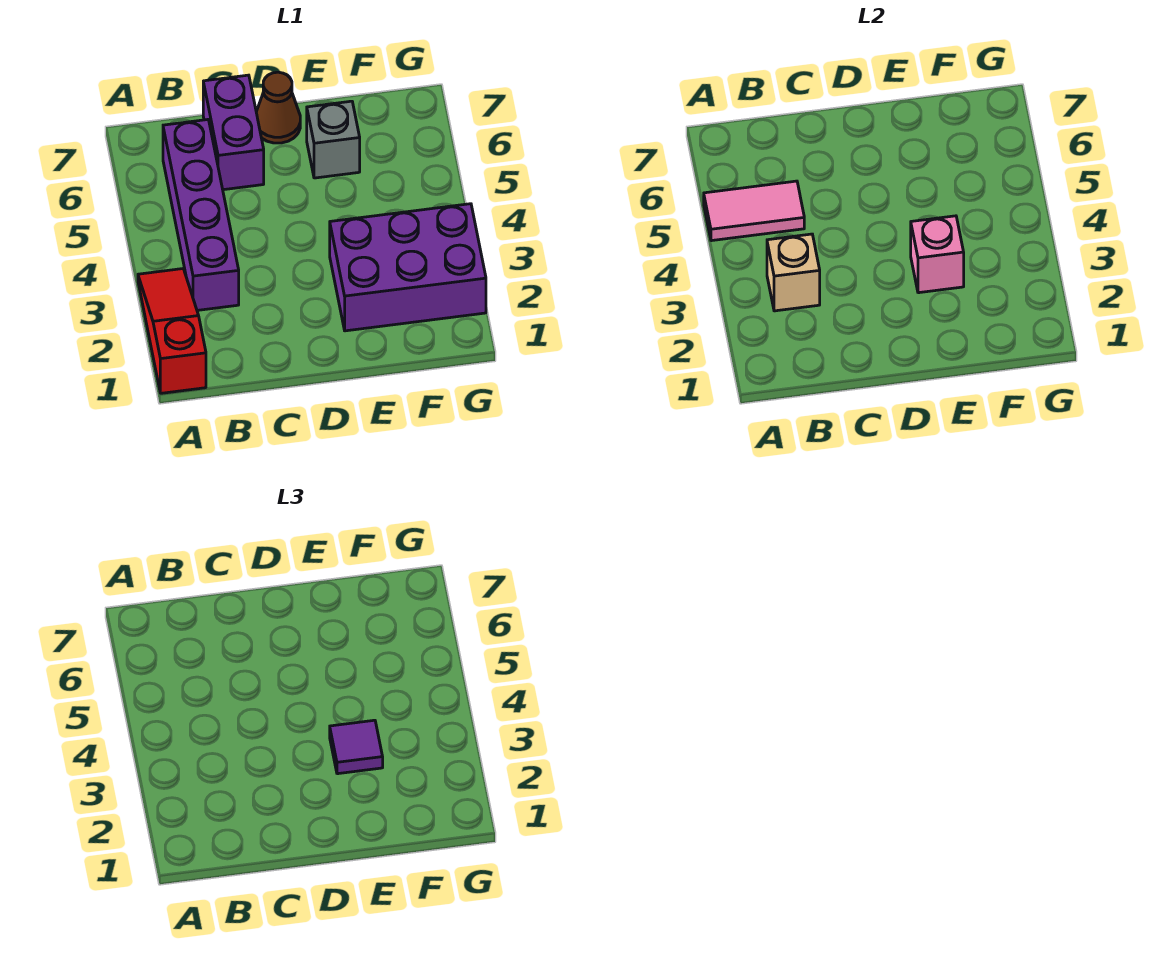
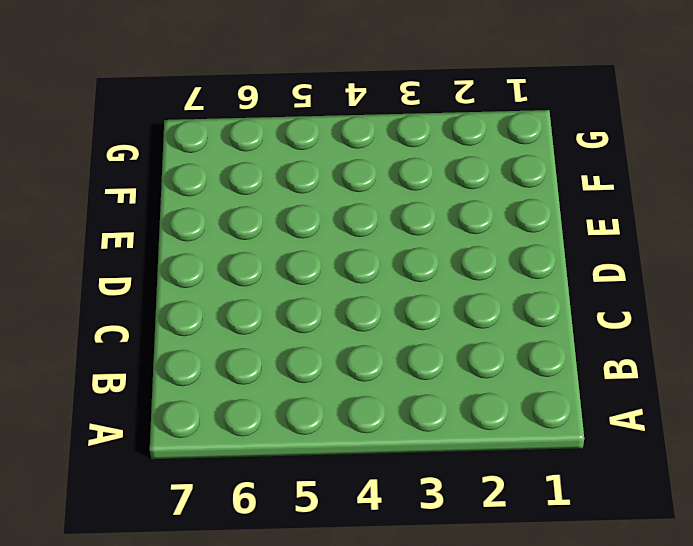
none -> red 1x3 slope [138,269,206,393]
none -> purple 1x4 brick [163,120,239,310]

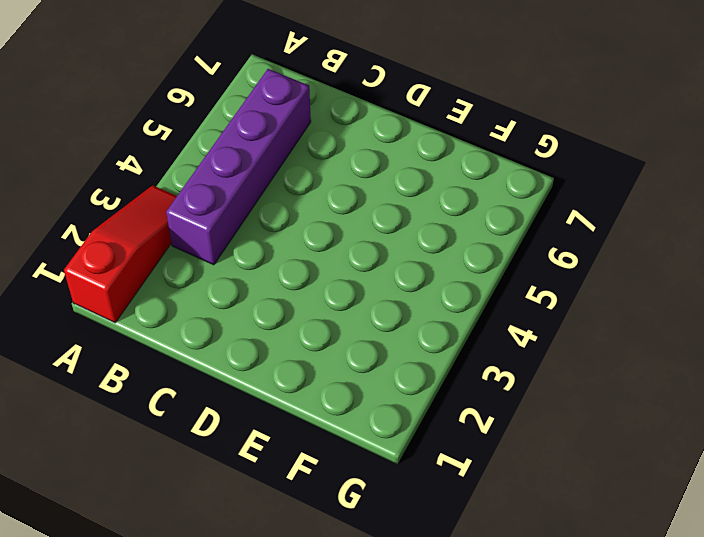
none -> purple 1x2 brick [203,75,264,190]
none -> brown 1x1 cone [256,72,300,143]

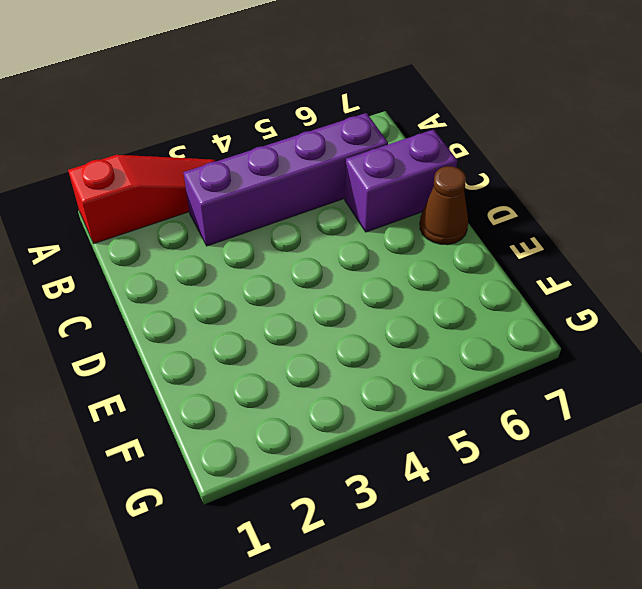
none -> purple 2x3 brick [330,204,486,331]
none -> grey 1x1 brick [307,101,360,178]

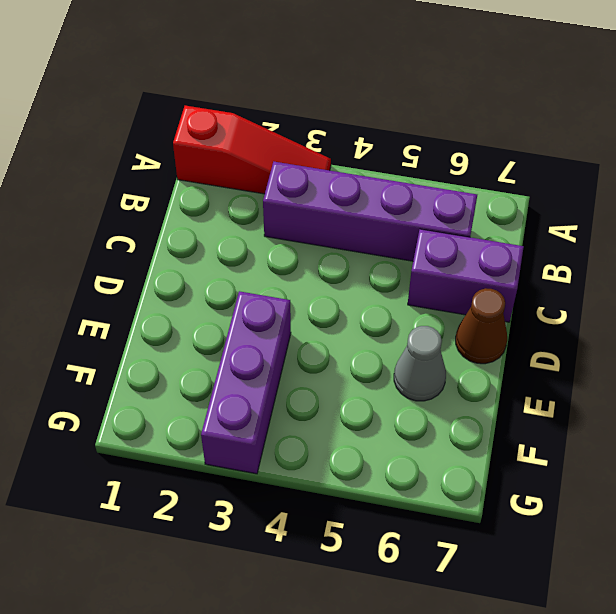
purple 1x3 brick [201,291,291,474] -> purple 2x3 brick [330,204,486,331]
grey 1x1 cone [394,326,446,401] -> grey 1x1 brick [307,101,360,178]
none -> pink 1x2 tile [704,181,804,241]
none -> tan 1x1 brick [767,234,820,311]

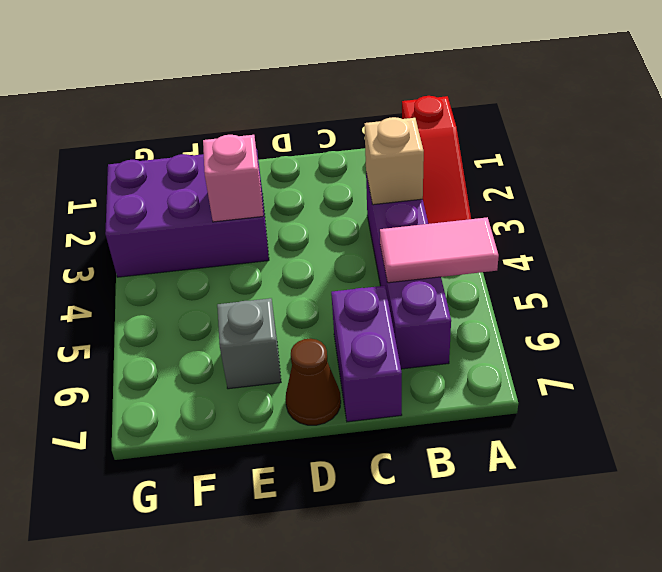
none -> purple 1x1 tile [330,720,383,774]

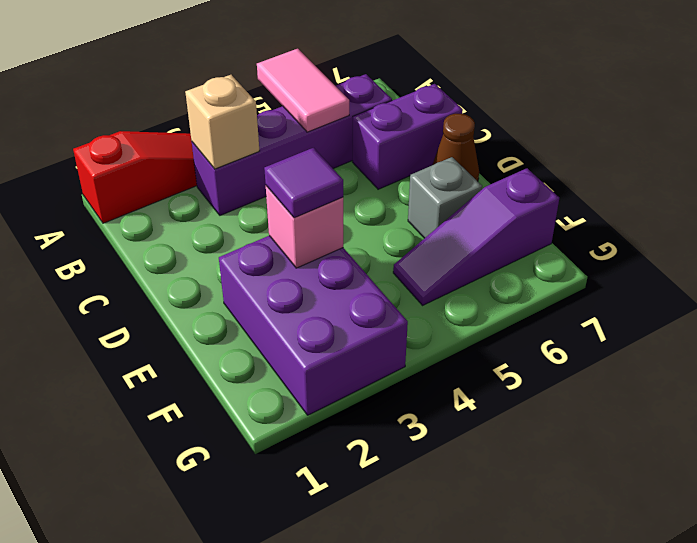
purple 1x3 slope [393,168,559,305] -> none

